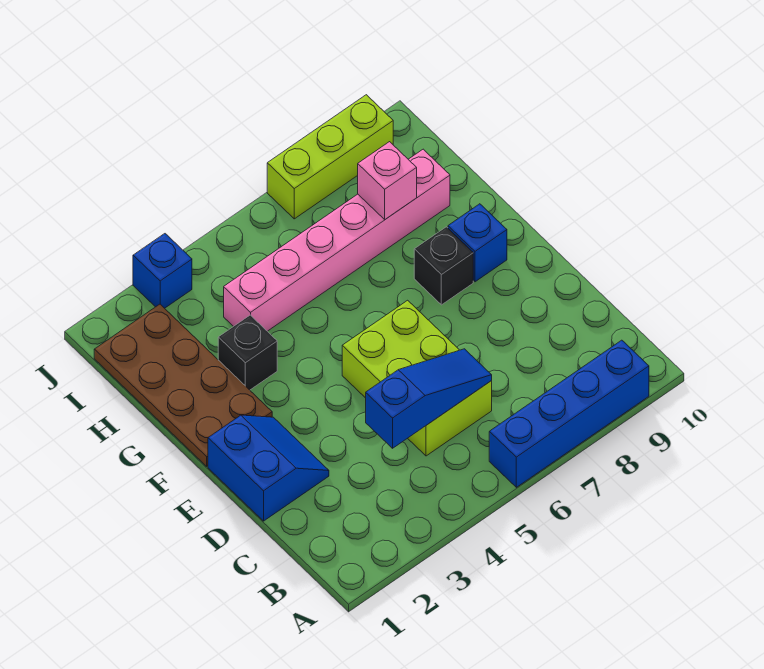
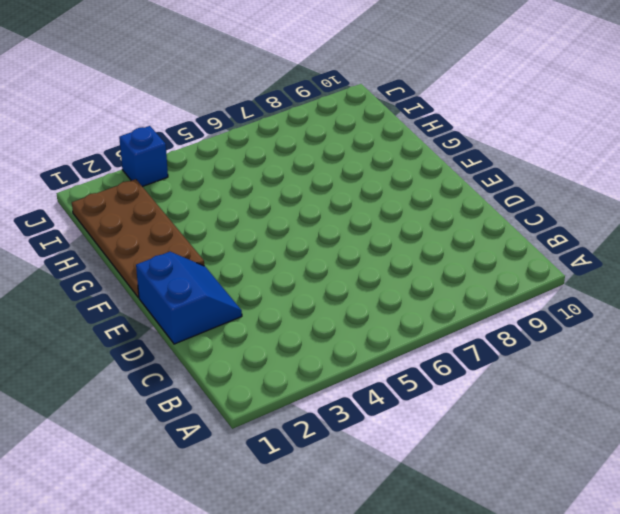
none -> blue 1x4 brick [489,340,649,487]
none -> lime 2x3 brick [342,300,492,456]
none -> black 1x1 brick [414,227,473,305]

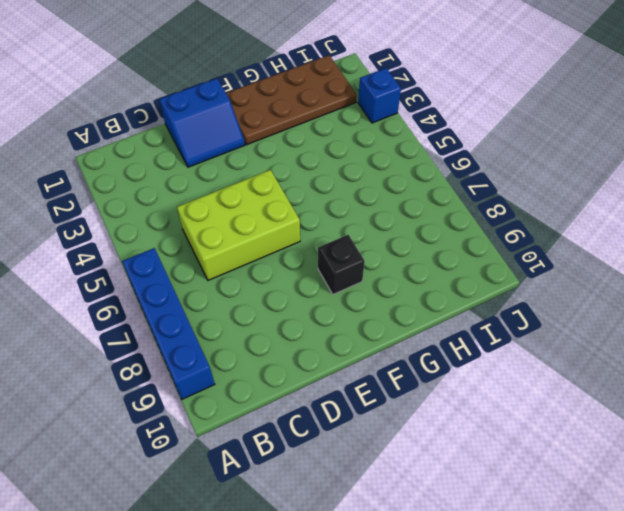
none -> blue 1x1 brick [448,204,507,282]
none -> black 1x1 brick [218,315,277,390]
none -> pink 1x6 brick [224,149,450,331]

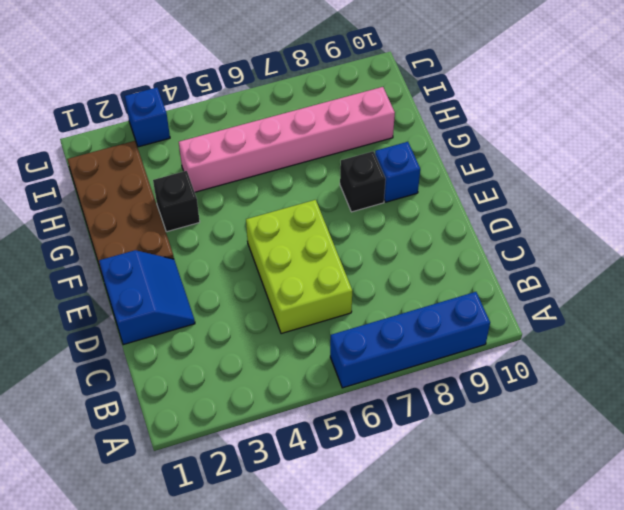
none -> lime 1x3 brick [267,95,393,219]
none -> blue 1x3 slope [366,349,492,448]
none -> pink 1x1 brick [358,142,417,219]

